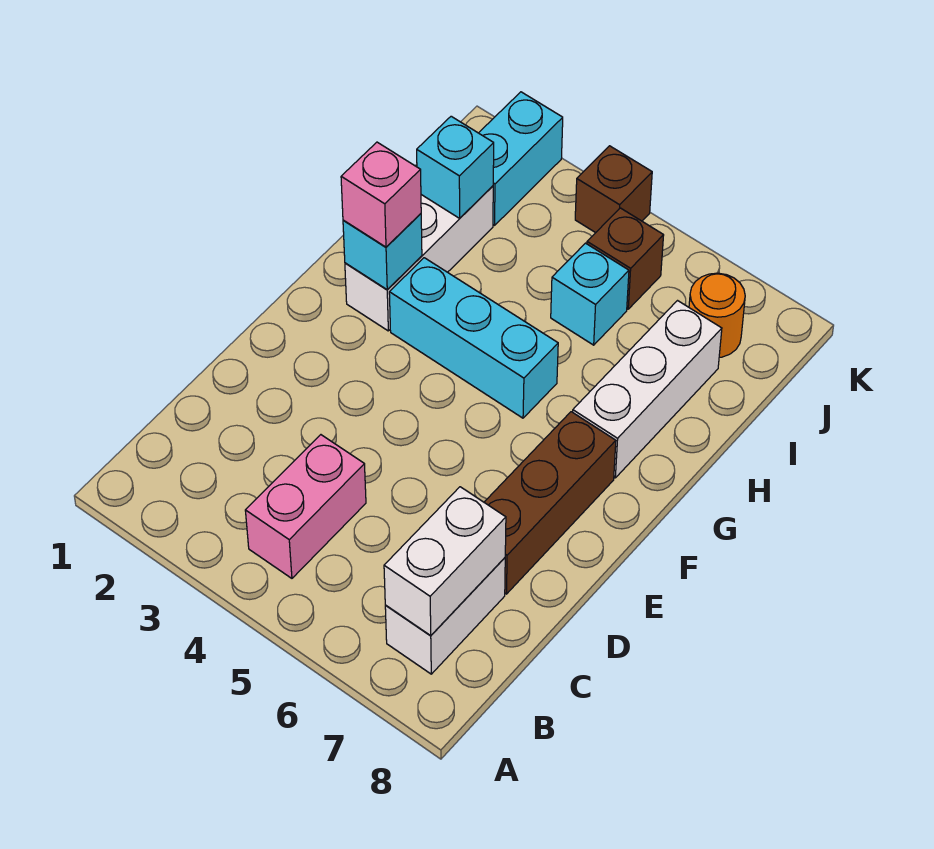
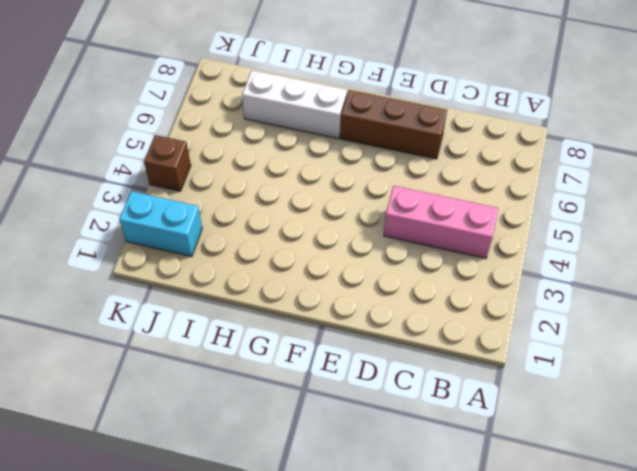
pink 1x3 brick [384,186,498,258] -> pink 1x2 brick [245,435,366,578]
none -> white 1x2 brick [385,558,505,674]
none -> white 1x3 brick [345,186,493,331]
none -> cyan 1x3 brick [389,258,558,418]

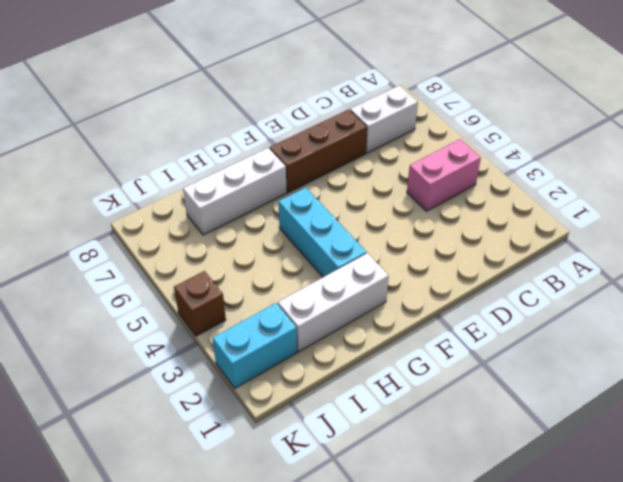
none -> cyan 1x1 brick [551,243,629,345]
none -> brown 1x1 brick [587,208,664,309]
none -> orange 1x1 round brick [689,273,745,357]

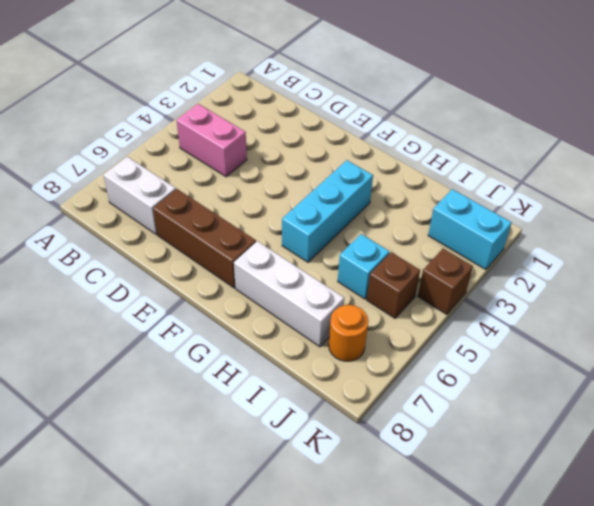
none -> white 1x3 brick [345,186,493,331]
none -> white 1x2 brick [384,487,506,636]
none -> cyan 1x1 brick [343,214,422,290]

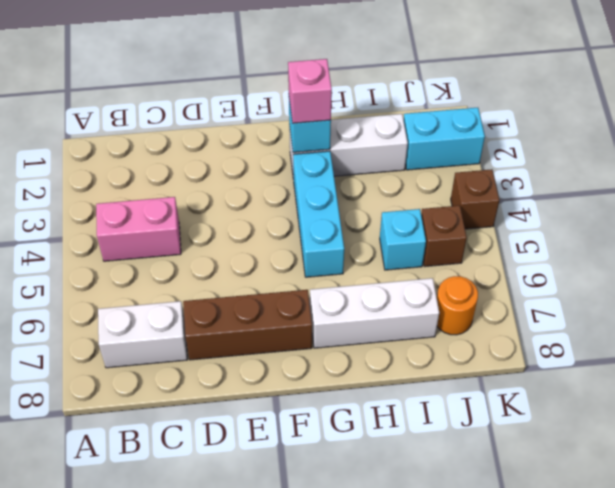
none -> white 1x2 brick [384,487,506,636]
none -> cyan 1x1 brick [417,116,494,218]

